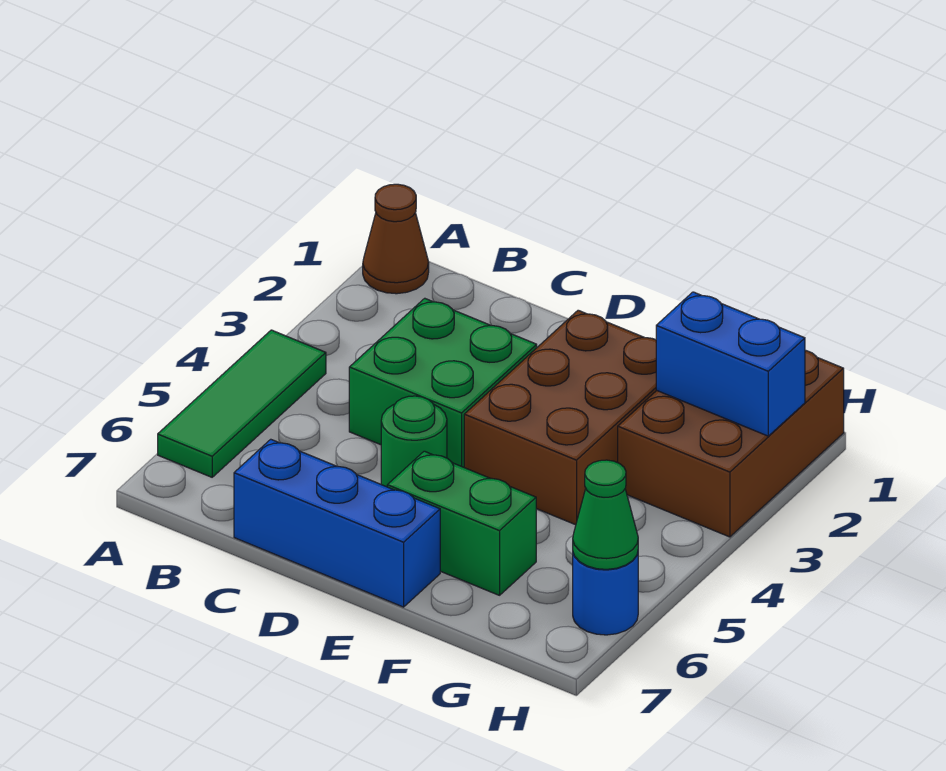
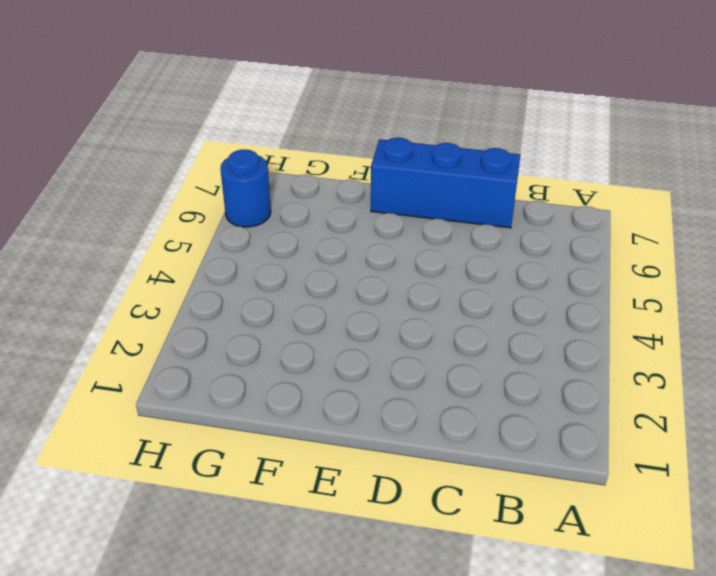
none -> brown 1x1 cone [363,184,429,294]
none -> green 1x3 tile [158,330,326,477]

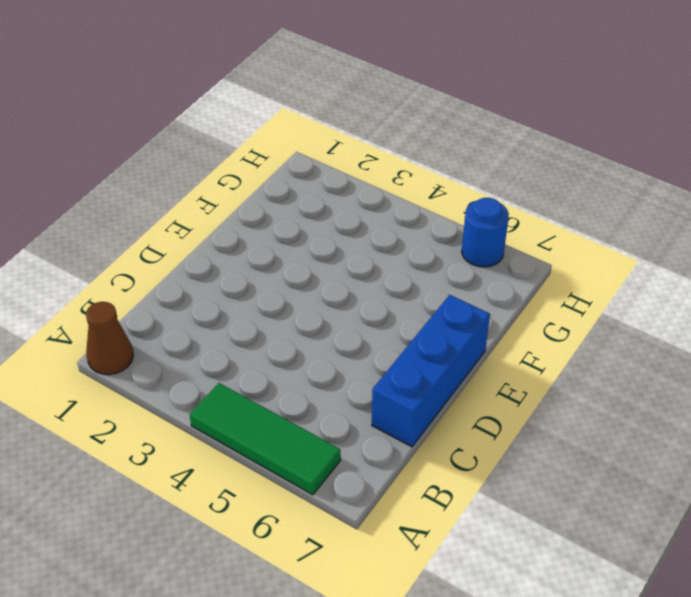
none -> green 2x2 brick [349,298,537,467]
none -> green 1x1 round brick [381,396,447,487]

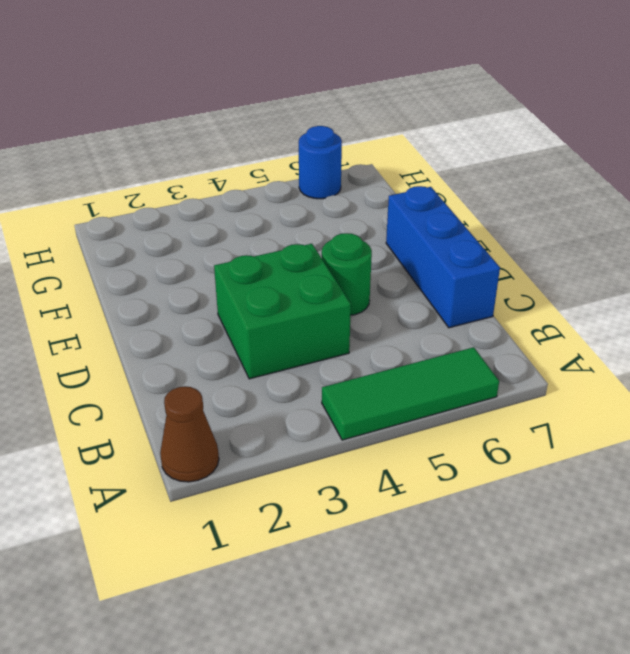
none -> brown 2x3 brick [464,310,657,525]
none -> green 1x2 brick [387,451,536,595]

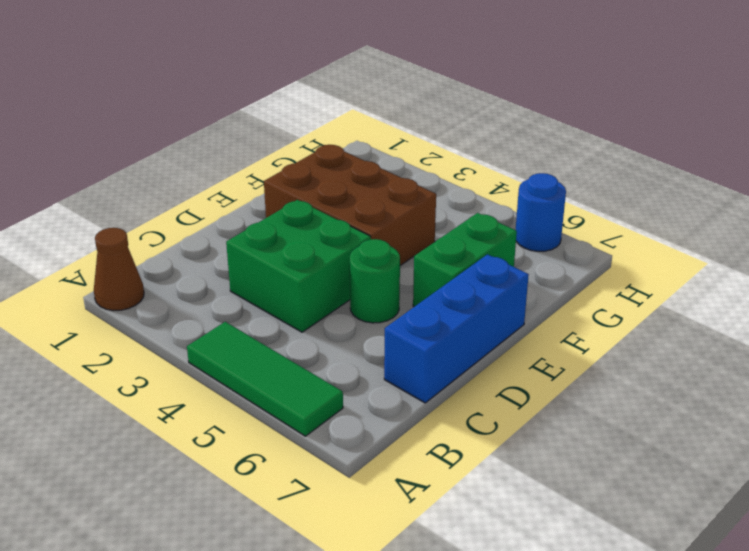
none -> brown 2x3 brick [618,350,844,537]
none -> blue 1x2 brick [656,292,805,436]

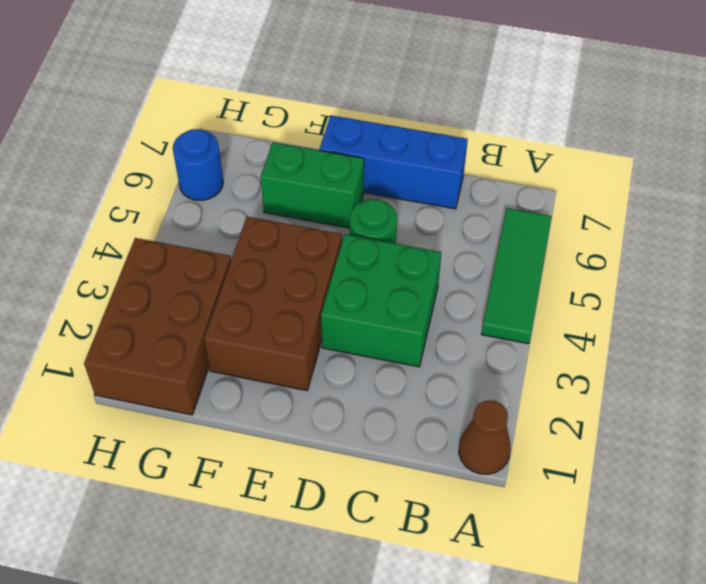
none -> blue 1x2 brick [656,292,805,436]
none -> green 1x1 cone [573,460,638,569]

